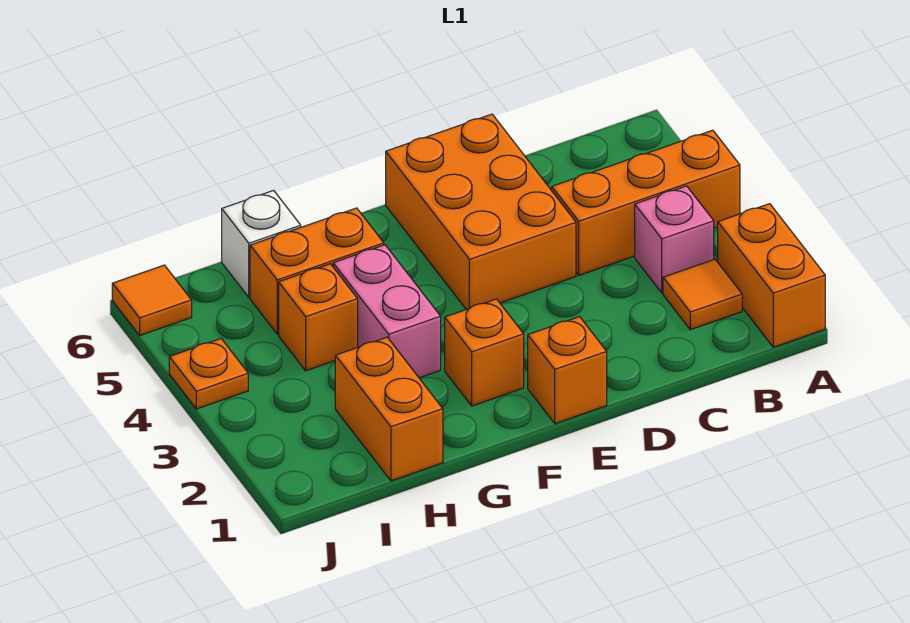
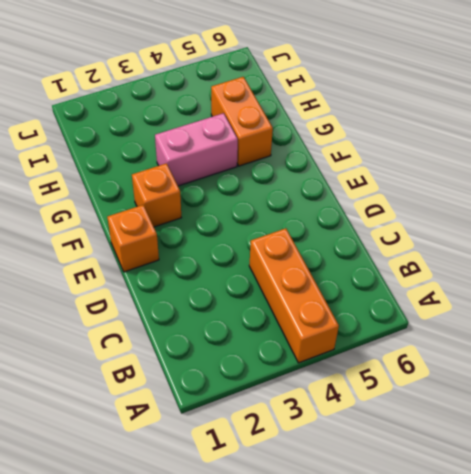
none -> orange 1x2 brick [718,204,825,347]
none -> orange 1x1 tile [663,259,742,330]
none -> pink 1x1 brick [635,186,714,293]

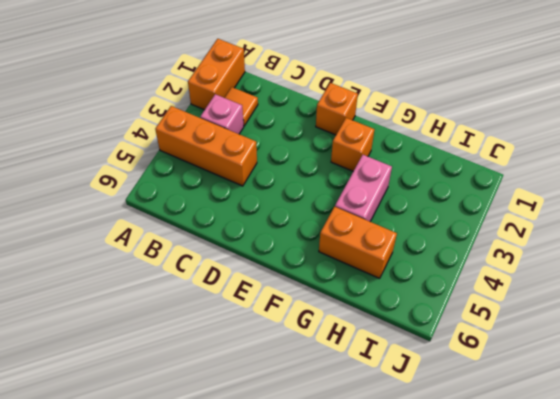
none -> orange 2x3 brick [386,114,576,309]
none -> orange 1x2 brick [335,337,443,481]
none -> orange 1x1 brick [279,264,358,371]

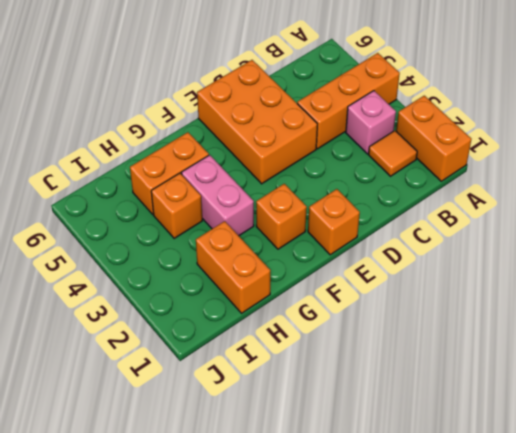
none -> white 1x1 brick [222,190,301,297]
none -> orange 1x1 plate [169,339,248,409]
none -> orange 1x1 tile [112,265,192,335]

